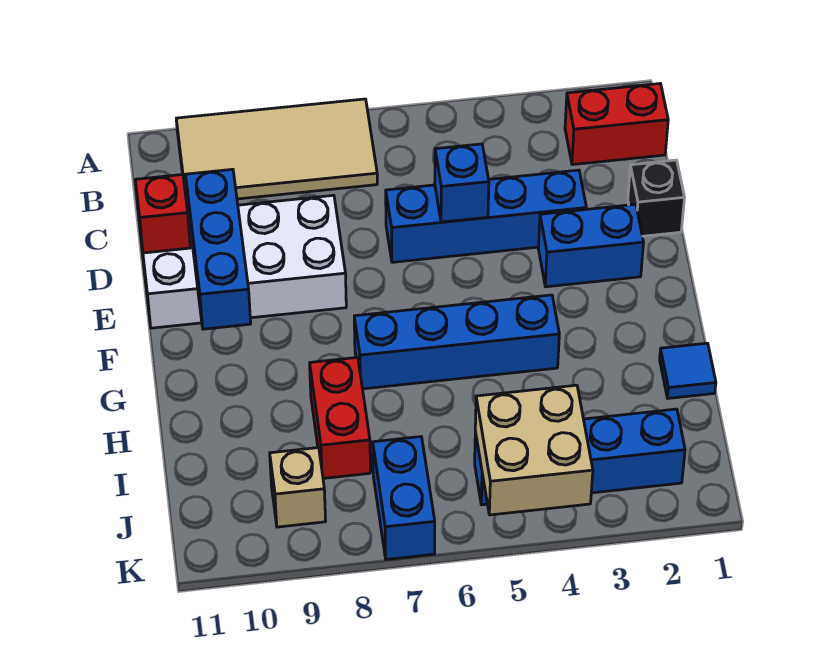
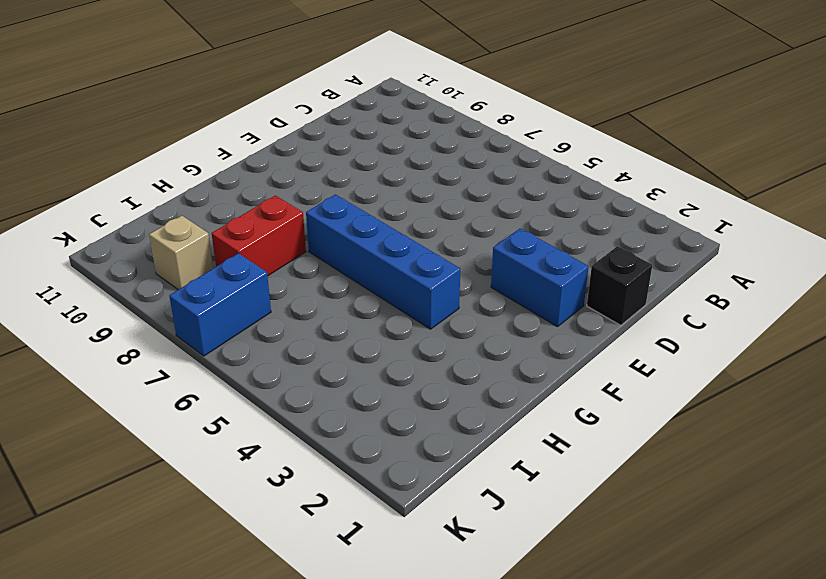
none -> tan 2x4 tile [176,99,377,204]
none -> red 1x2 brick [565,84,668,165]
none -> blue 1x4 brick [386,170,586,262]

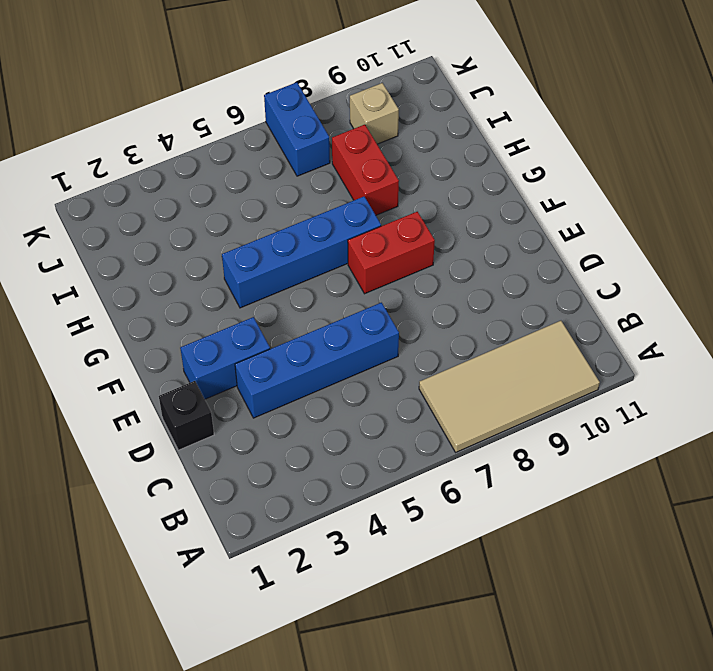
red 1x2 brick [348,212,435,294] -> red 1x2 brick moved to [565,84,668,165]
none -> white 2x4 brick [140,195,346,328]
none -> blue 1x1 tile [660,343,716,398]
none -> blue 1x4 brick [475,409,685,505]

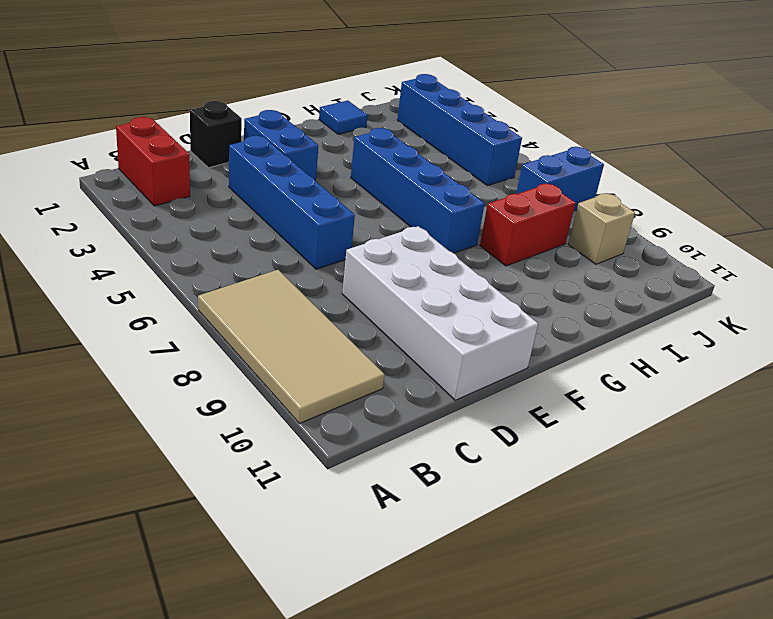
none -> blue 1x1 brick [435,144,489,222]
none -> blue 1x3 brick [186,169,251,329]
none -> red 1x1 brick [135,175,190,253]

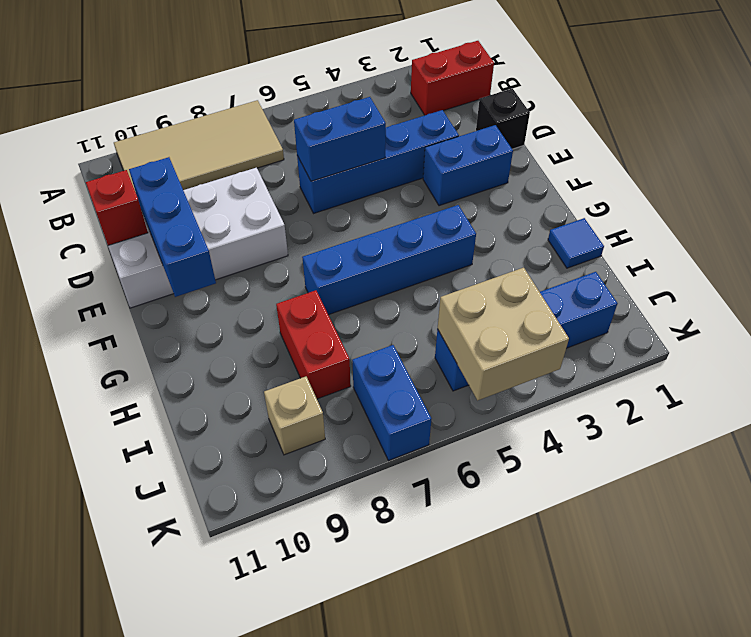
blue 1x2 brick [294,97,386,181] -> blue 1x1 brick [435,144,489,222]

